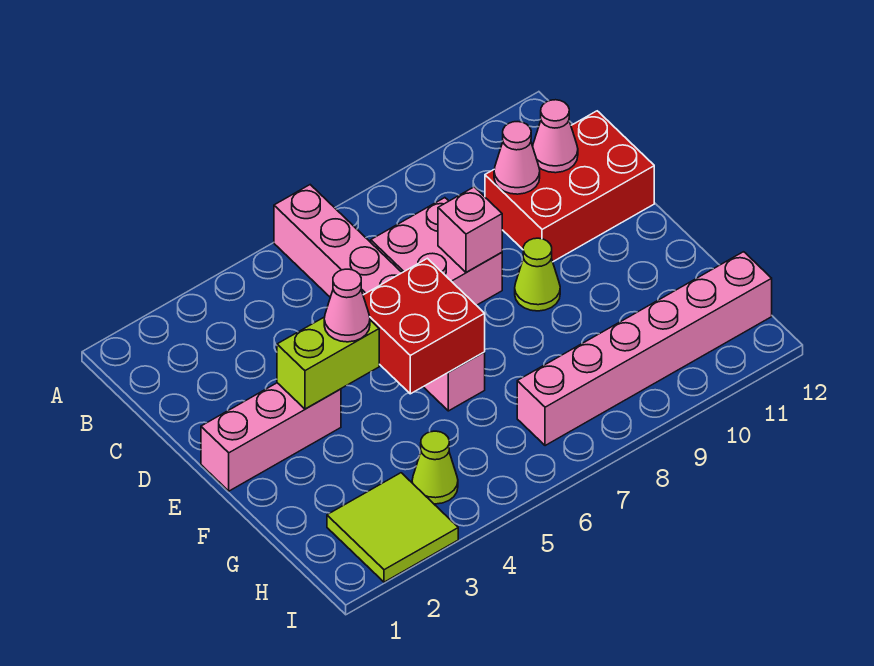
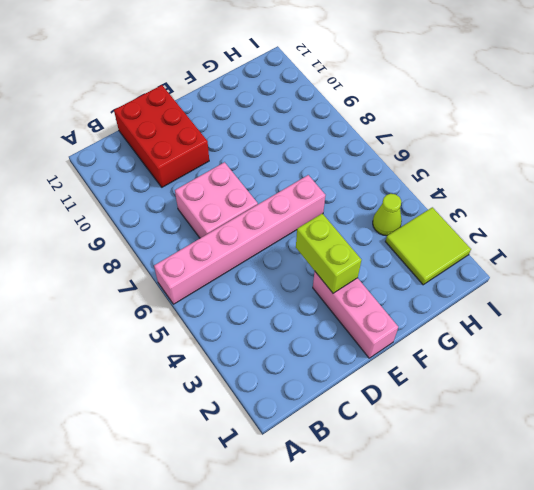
none -> lime 1x1 cone [515,238,560,311]
none -> pink 1x6 brick [517,252,772,446]
none -> pink 1x1 cone [494,122,540,194]

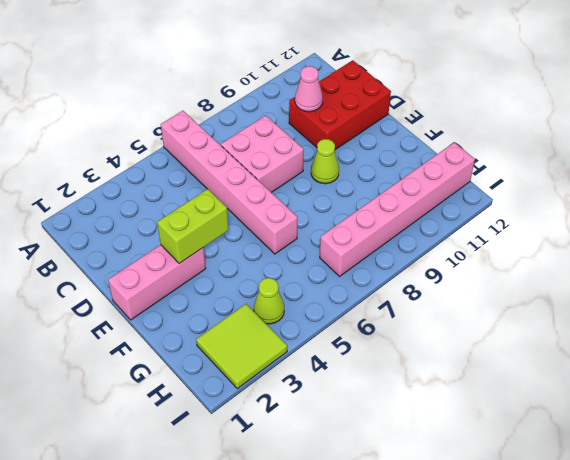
none -> pink 1x1 cone [533,100,578,173]
none -> pink 1x1 brick [438,187,502,272]
none -> red 2x2 brick [363,258,485,394]

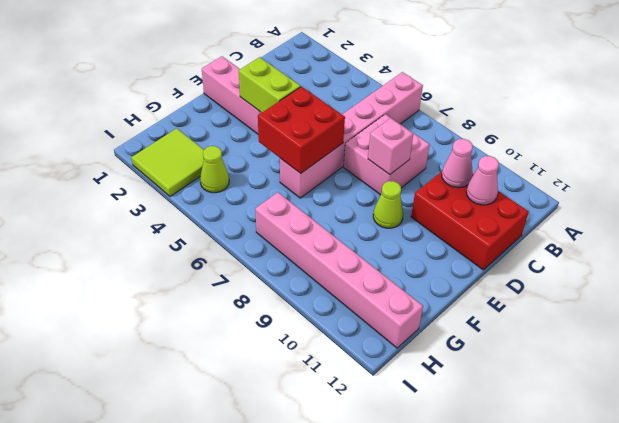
none -> pink 1x1 cone [324,269,370,342]

